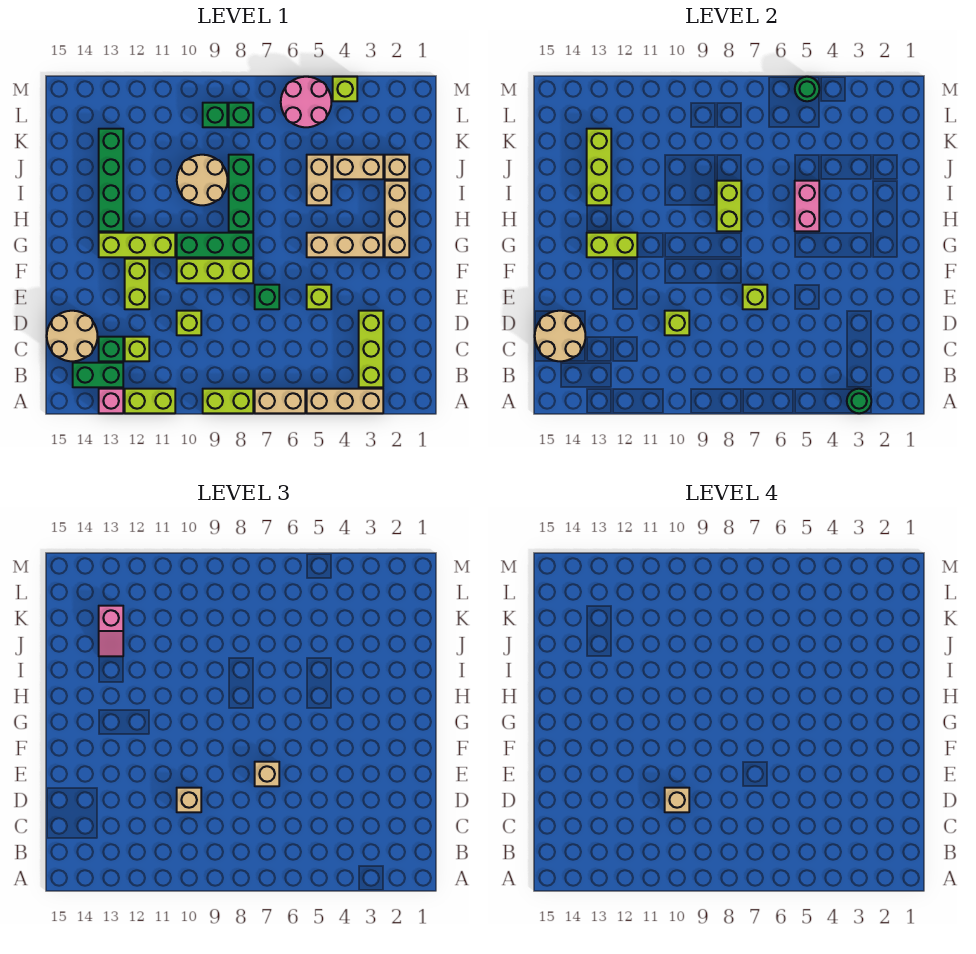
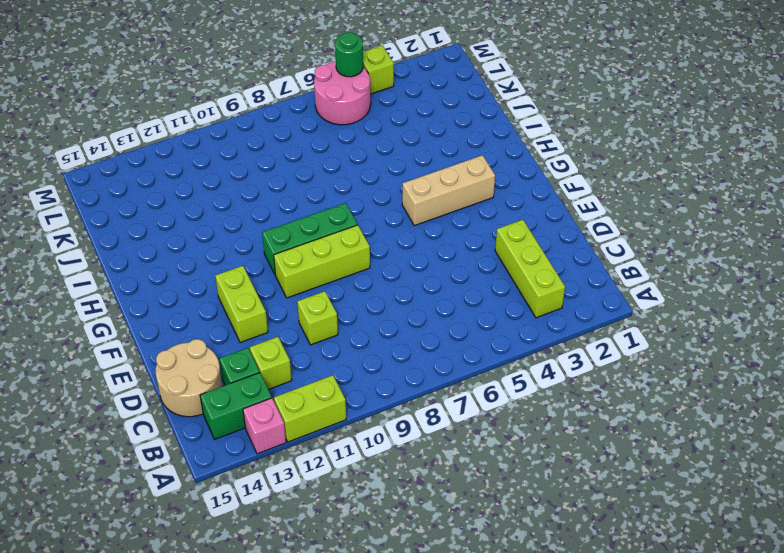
none -> tan 1x3 brick [307,389,383,413]
none -> tan 1x2 brick [255,389,305,413]
none -> lime 1x2 brick [203,389,253,413]
none -> lime 1x1 brick [307,285,331,309]

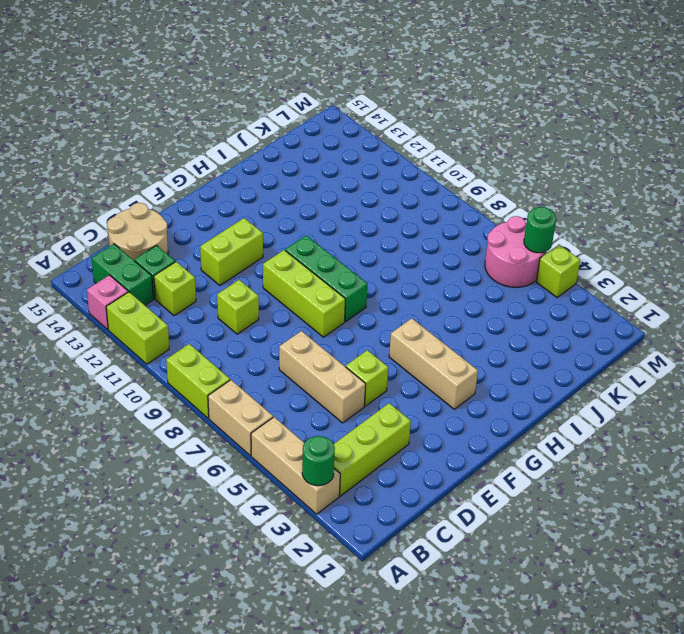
tan 1x3 brick [279,331,366,423] -> tan 1x3 brick turned to [385,181,409,257]
none -> green 1x1 brick [255,285,279,309]
none -> lime 1x3 brick [99,233,175,257]
none -> green 1x3 brick [229,155,253,231]
none -> green 1x4 brick [99,129,123,231]

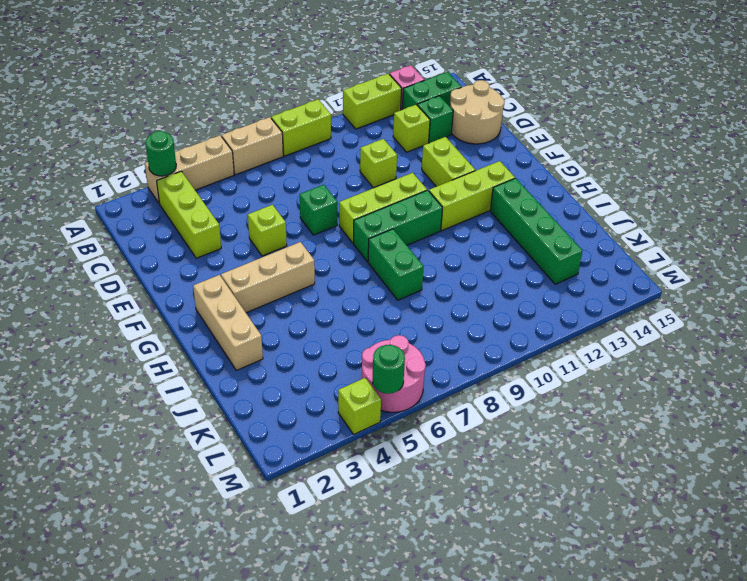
green 1x2 brick [368,229,424,300] -> green 1x3 brick [229,155,253,231]
none -> tan 1x2 brick [307,155,331,205]
none -> tan 2x2 round brick [177,155,227,205]
none -> tan 1x1 brick [385,155,409,179]
none -> tan 1x2 brick [333,155,383,179]

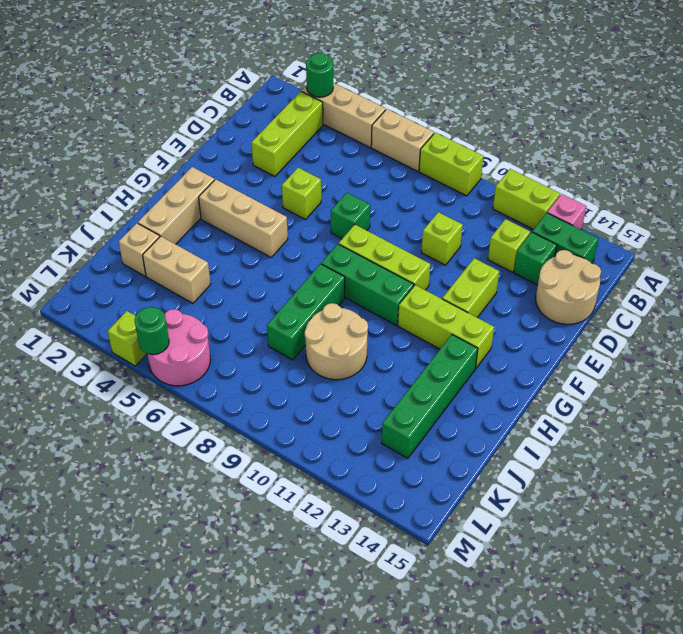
none -> tan 1x2 brick [307,155,331,205]
none -> green 1x1 brick [229,103,253,127]
none -> green 1x1 brick [203,103,227,127]
none -> tan 2x2 round brick [535,311,585,361]

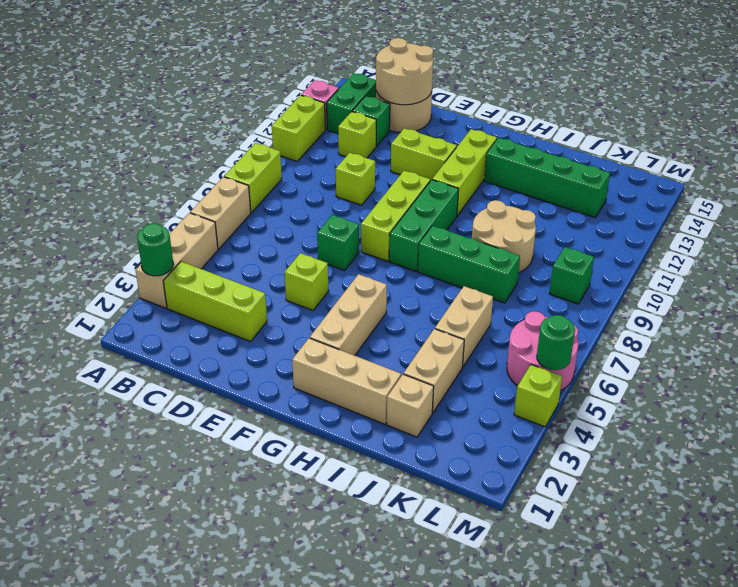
tan 1x2 brick [435,286,493,367] -> tan 1x2 brick turned to [307,155,331,205]
none -> green 1x1 brick [229,103,253,127]
none -> lime 1x1 brick [665,311,689,335]
none -> lime 1x1 brick [743,285,767,309]
none -> lime 1x2 brick [587,233,637,257]

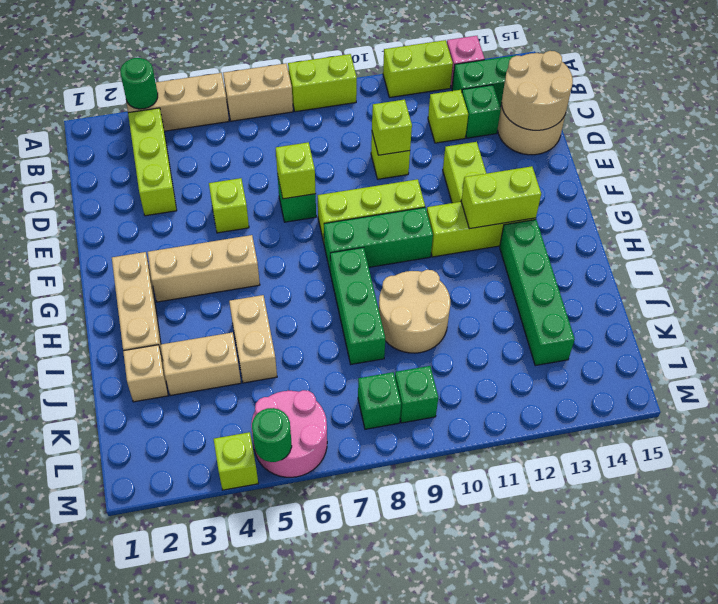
none -> pink 1x2 brick [795,181,819,231]
none -> lime 1x2 brick [717,181,741,231]
none -> lime 1x3 brick [587,129,611,205]
none -> tan 1x1 brick [177,788,201,812]

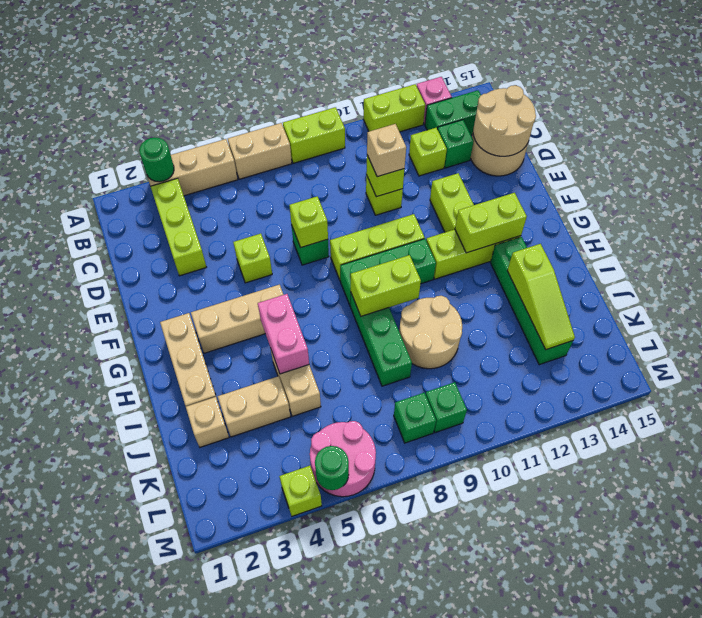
lime 1x2 brick [351,255,421,316] -> lime 1x2 brick turned to [717,181,741,231]
lime 1x3 slope [507,244,575,349] -> lime 1x3 brick [587,129,611,205]
none -> tan 1x1 brick [255,762,279,786]
none -> pink 1x2 slope [99,606,123,656]
none -> tan 1x1 brick [665,788,689,812]

